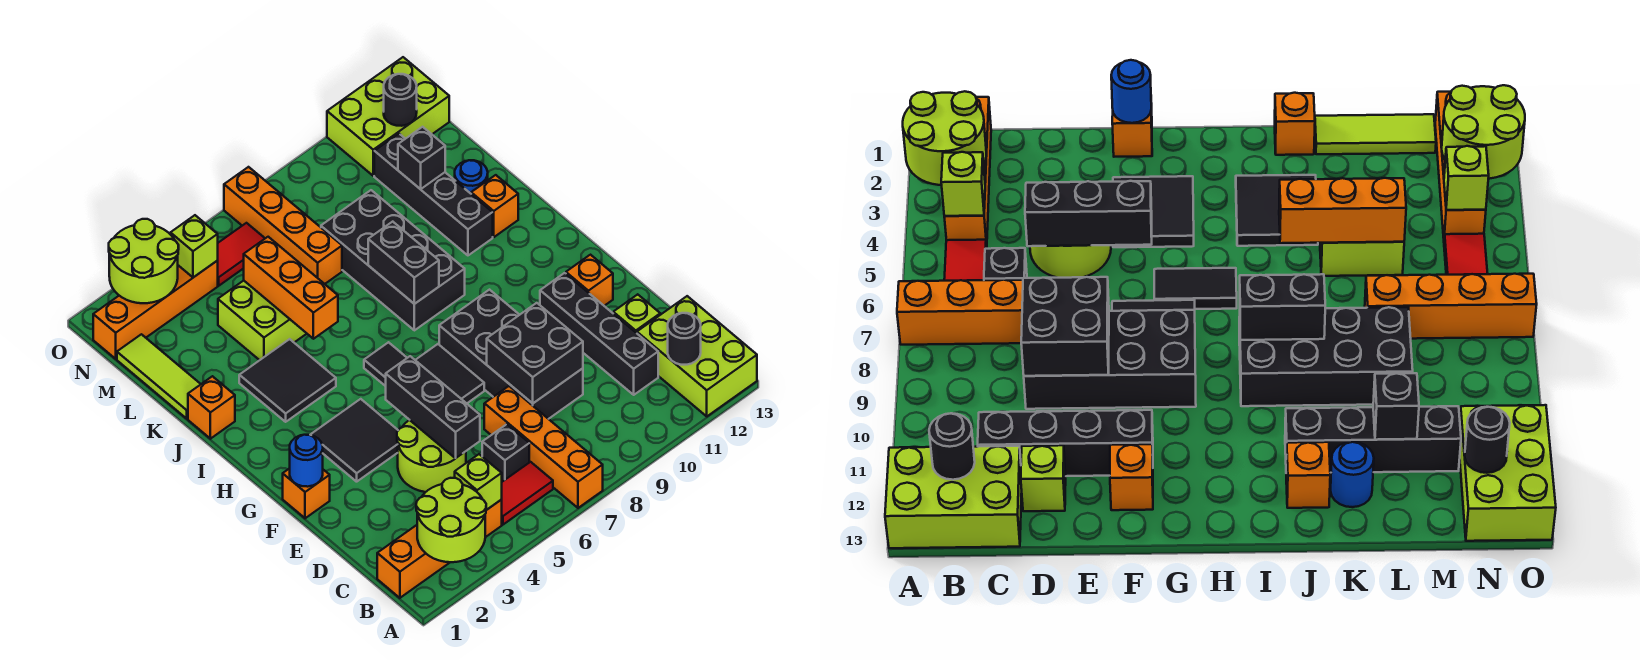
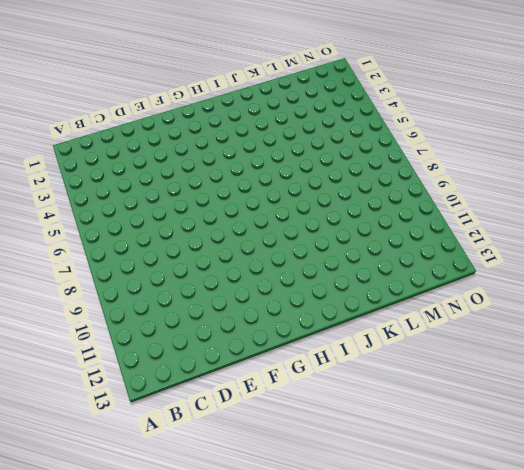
none -> orange 1x4 brick [484,386,603,508]
none -> lime 2x3 brick [637,296,757,416]
none -> orange 1x4 brick [377,500,502,598]
none -> red 1x2 tile [501,462,553,525]

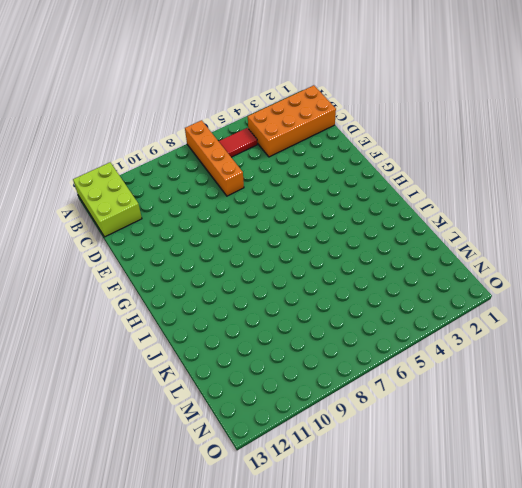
orange 2x4 brick [248,85,336,157] -> orange 1x4 brick [377,500,502,598]
none -> black 1x1 brick [482,424,529,482]
none -> black 1x4 brick [540,273,658,395]
none -> lime 2x2 round brick [397,420,466,492]
none -> black 2x4 brick [439,290,583,419]

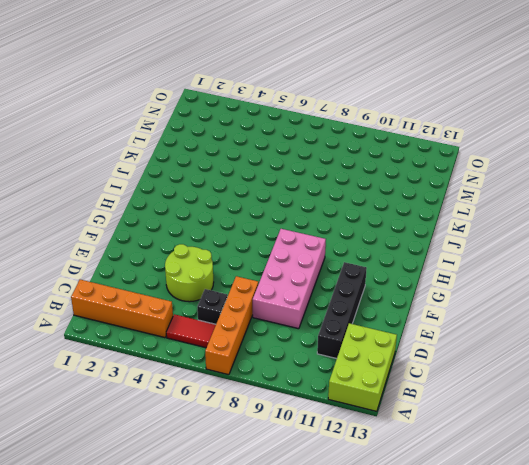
pink 2x4 brick [253,229,326,329] -> black 2x4 brick [439,290,583,419]
none -> lime 1x1 brick [613,294,660,333]
none -> orange 1x1 brick [283,468,330,518]
none -> black 2x2 tile [311,399,398,482]
none -> black 1x2 tile [416,344,484,403]

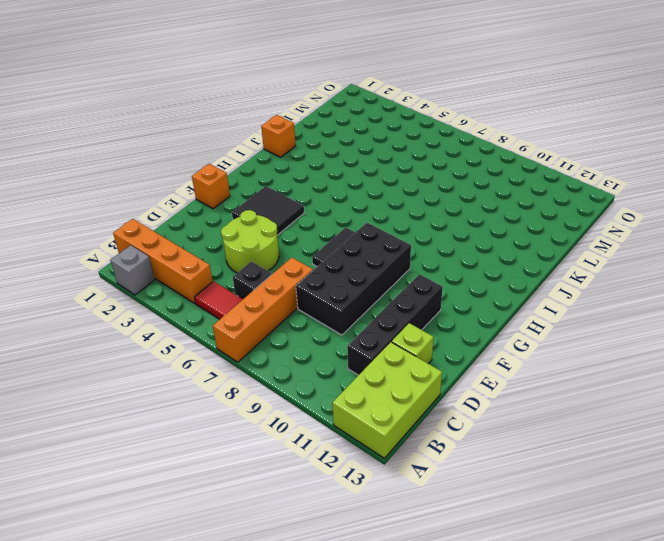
grey 1x1 brick [111,245,155,295] -> none
none -> orange 1x1 brick [566,255,613,306]
none -> black 1x2 tile [364,342,407,386]
none -> black 2x2 tile [239,339,336,422]
none -> black 2x4 brick [321,190,465,330]

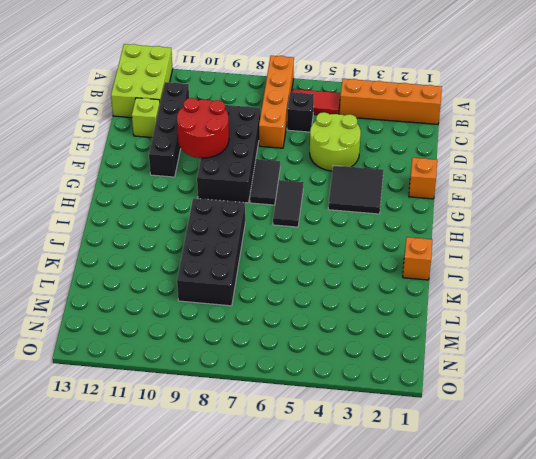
red 2x2 round brick [177,98,229,158] -> black 2x2 brick [487,303,583,403]
none -> orange 1x1 brick [566,255,613,306]
none -> black 2x2 tile [239,339,336,422]
none -> black 1x4 brick [374,134,493,255]
none -> orange 1x1 brick [471,175,518,237]

